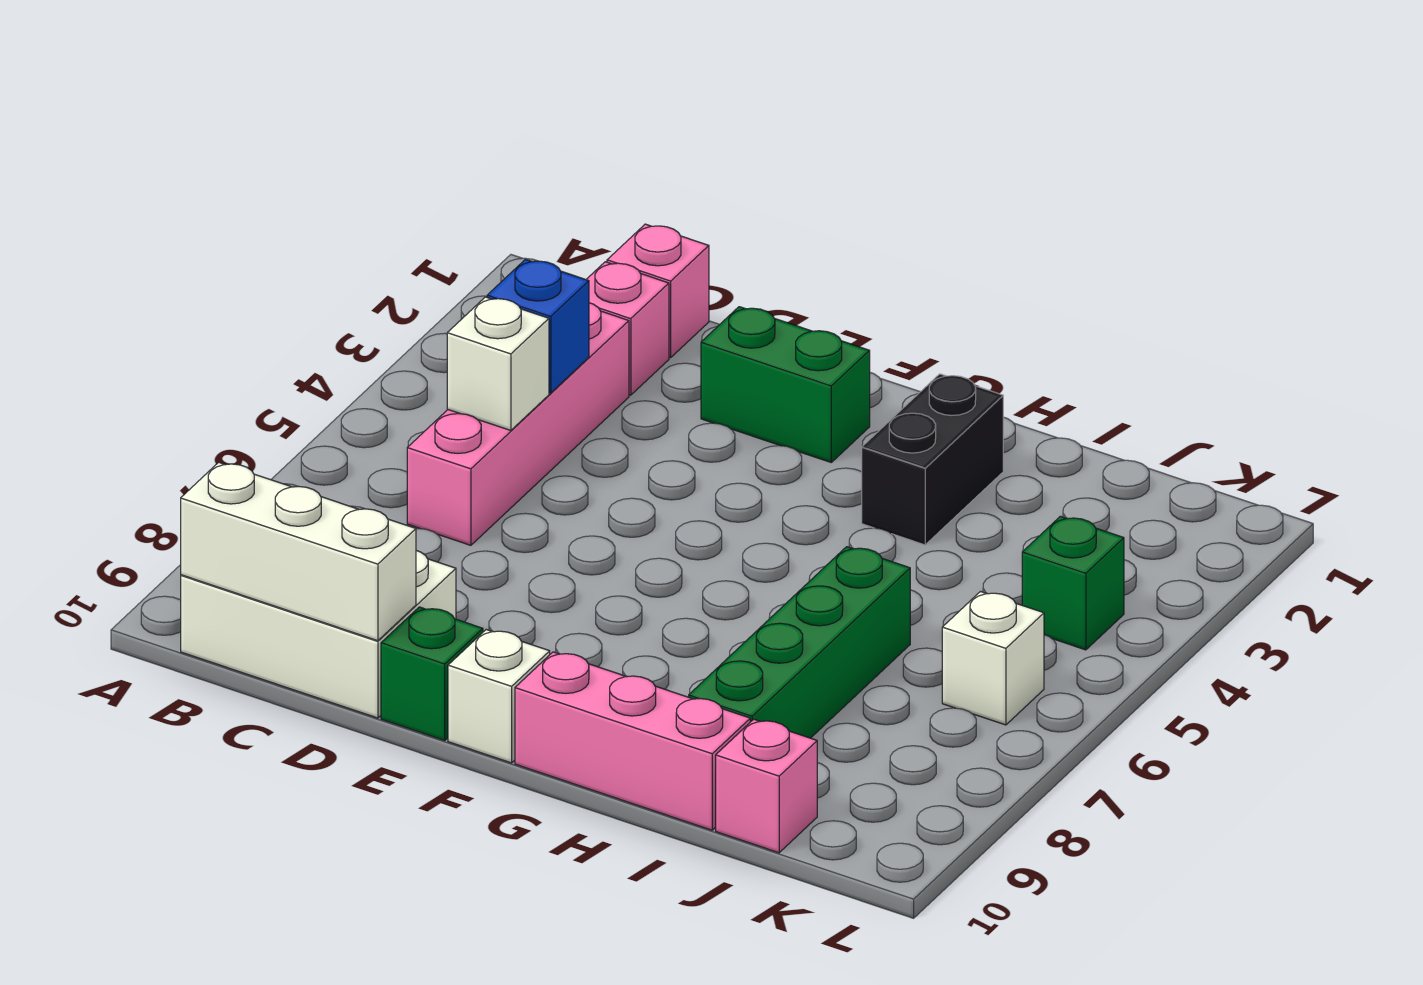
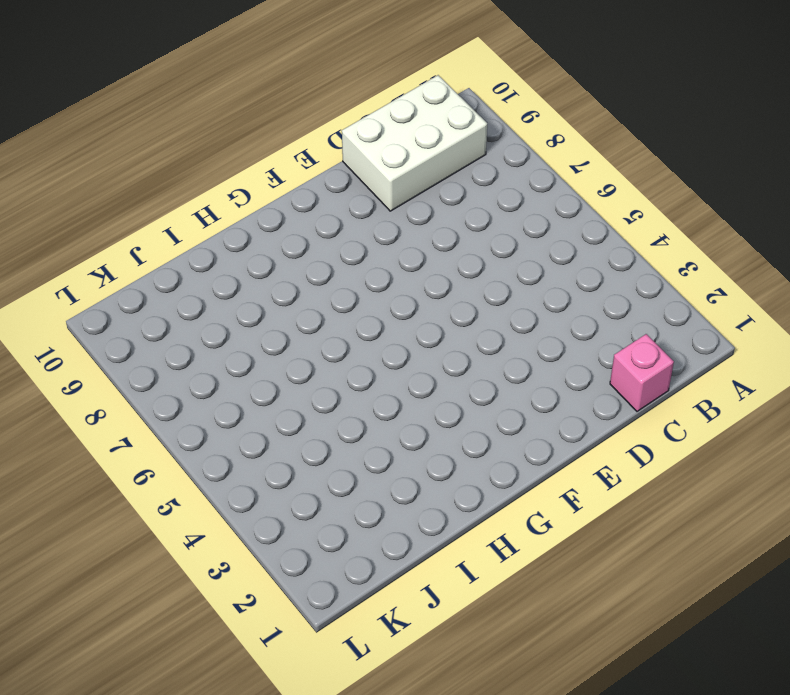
none -> pink 1x1 brick [586,262,669,395]
none -> pink 1x4 brick [407,303,629,545]
none -> green 1x2 brick [701,307,870,462]

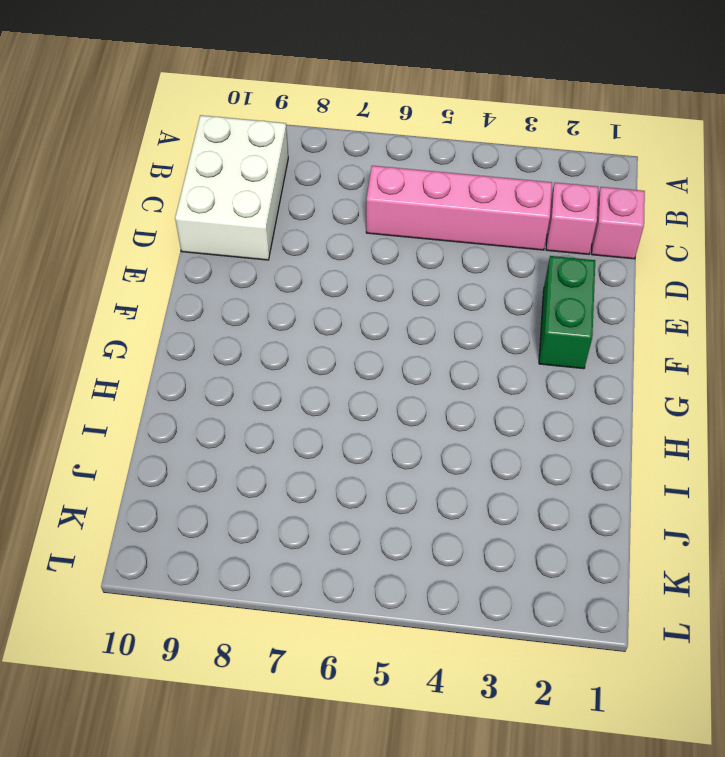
none -> green 1x1 brick [381,607,483,740]
none -> white 1x1 brick [448,630,550,763]
none -> pink 1x3 brick [515,652,750,830]

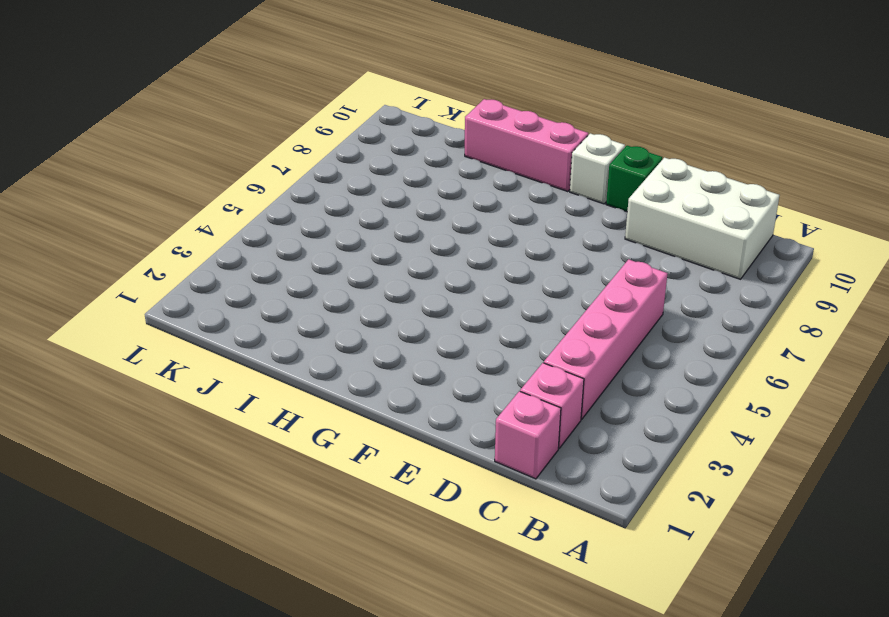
none -> green 1x2 brick [701,307,870,462]
none -> black 1x2 brick [862,374,1003,545]
none -> green 1x4 brick [689,547,910,738]

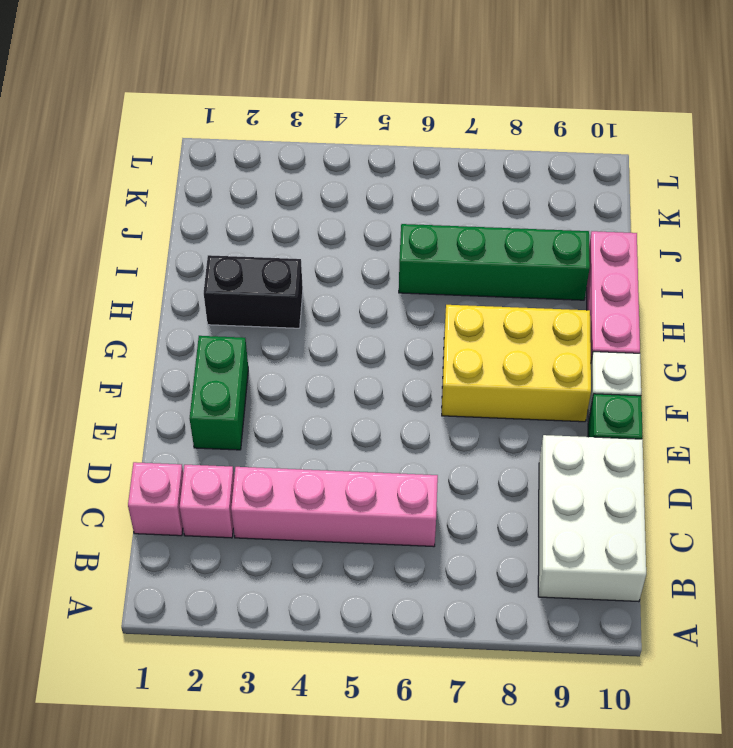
yellow 2x3 brick [442,305,591,422] -> none
none -> pink 1x1 brick [716,719,817,853]
none -> green 1x1 brick [1022,516,1124,650]
none -> white 1x1 brick [942,592,1044,725]

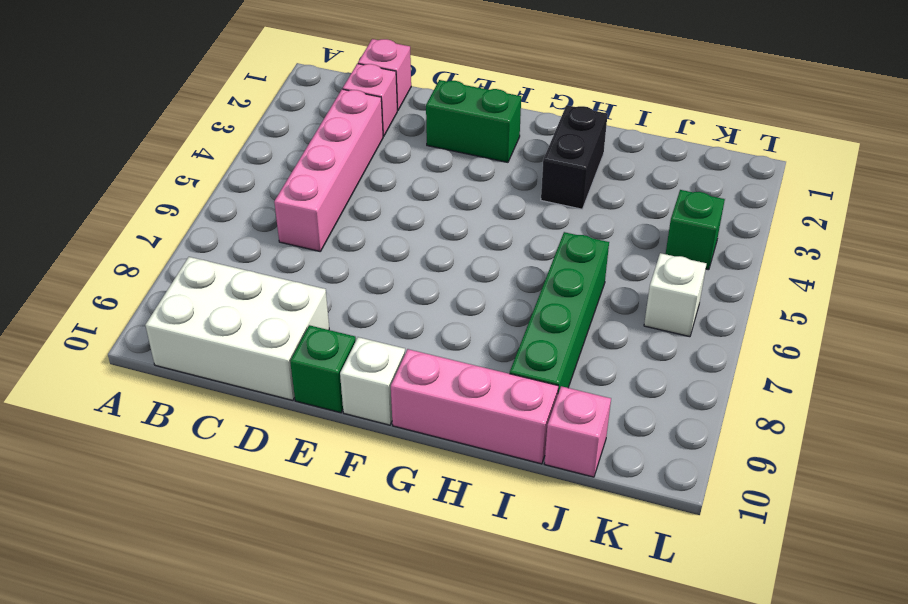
none -> white 1x3 brick [181,462,416,641]
none -> blue 1x1 brick [487,259,589,393]
none -> white 1x1 brick [447,297,549,430]

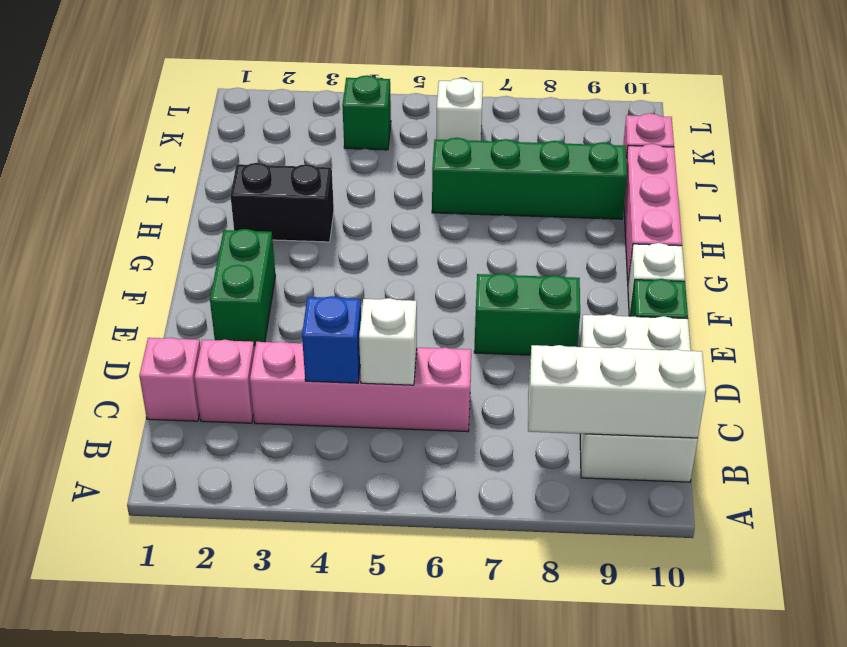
white 1x3 brick [528,345,706,438] -> white 1x3 brick turned to [181,462,416,641]
green 1x2 brick [474,273,580,355] -> none

